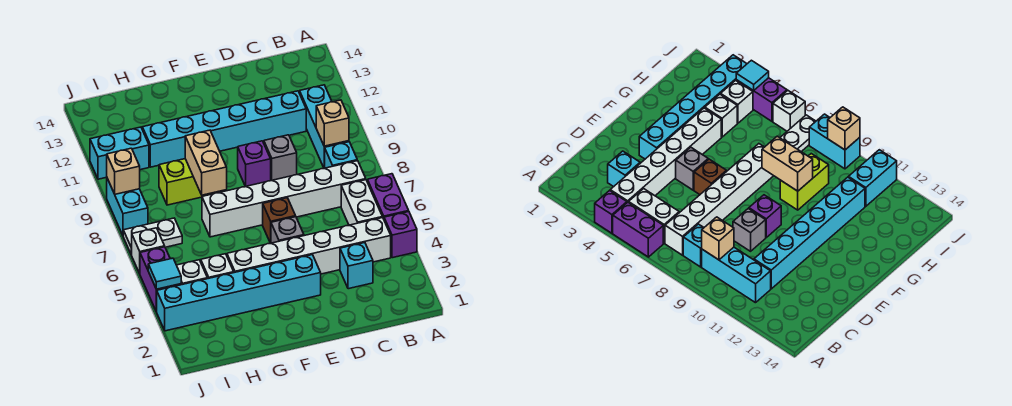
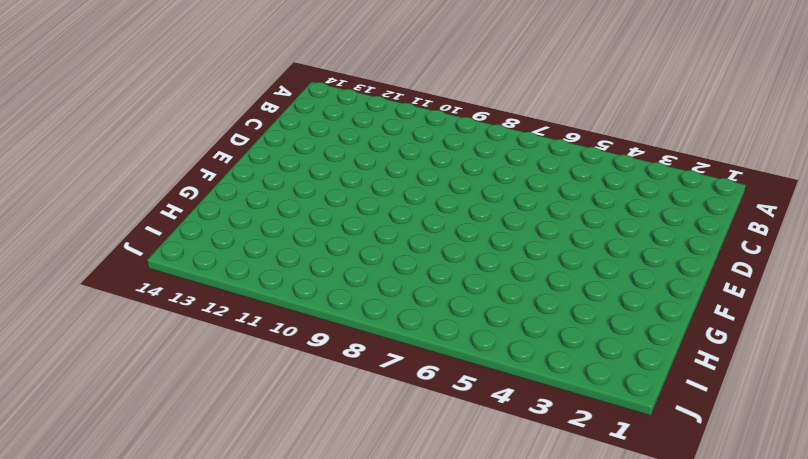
none -> purple 1x1 brick [384,212,417,258]
none -> purple 1x2 brick [367,174,409,219]
none -> white 1x6 brick [227,217,391,274]

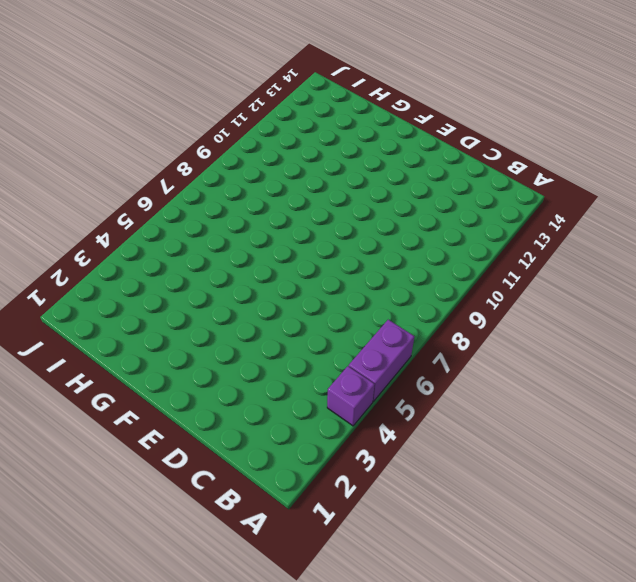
none -> white 1x6 brick [227,217,391,274]
none -> white 1x2 brick [341,180,382,225]
none -> white 1x6 brick [202,161,366,237]

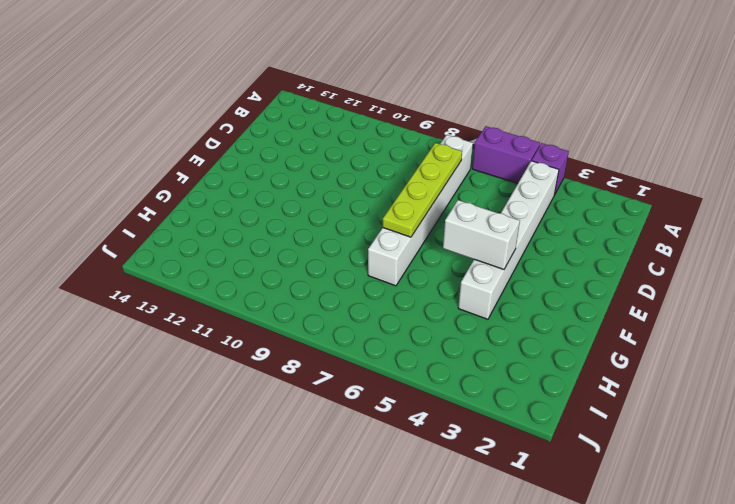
lime 1x4 plate [383,143,462,237] -> none
white 1x2 brick [443,200,520,269] -> white 1x2 brick moved to [341,180,382,225]
none -> cyan 1x1 brick [325,142,357,168]
none -> cyan 1x3 brick [300,85,349,168]
none -> cyan 1x1 brick [340,243,373,289]

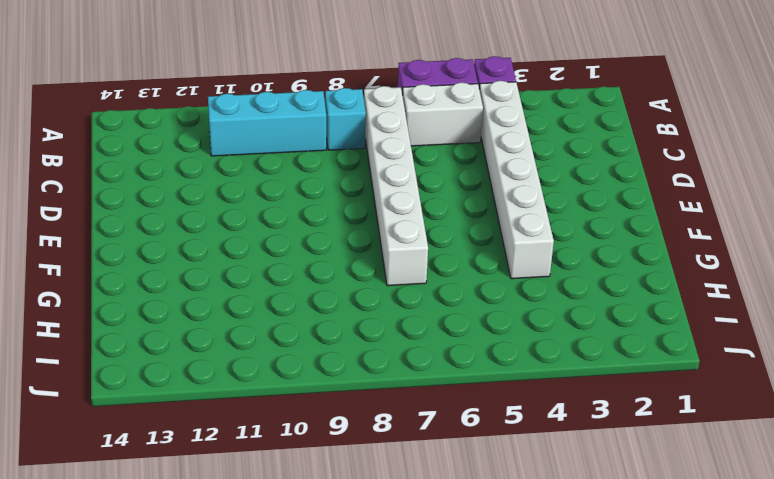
none -> cyan 1x1 brick [340,243,373,289]
none -> cyan 1x6 brick [142,91,306,167]
none -> grey 1x1 brick [264,135,297,180]

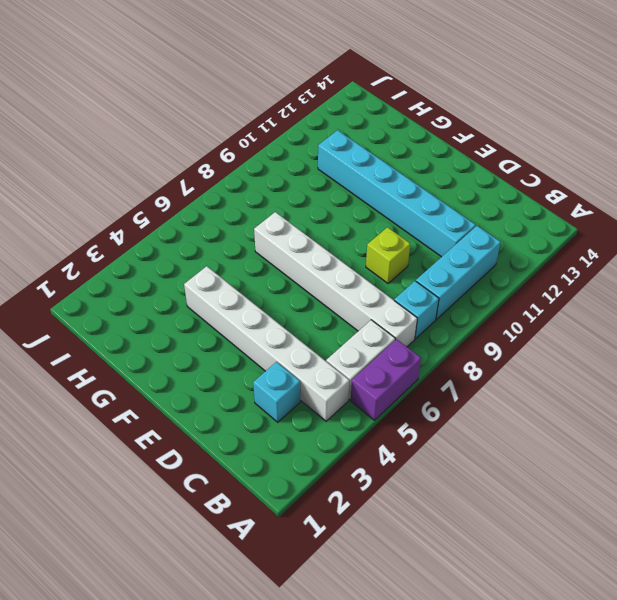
lime 1x1 brick [366,227,410,283] -> grey 1x1 brick [264,135,297,180]
none -> purple 1x1 brick [384,212,417,258]
none -> cyan 1x6 brick [157,255,321,331]
none -> grey 1x1 brick [271,217,304,243]

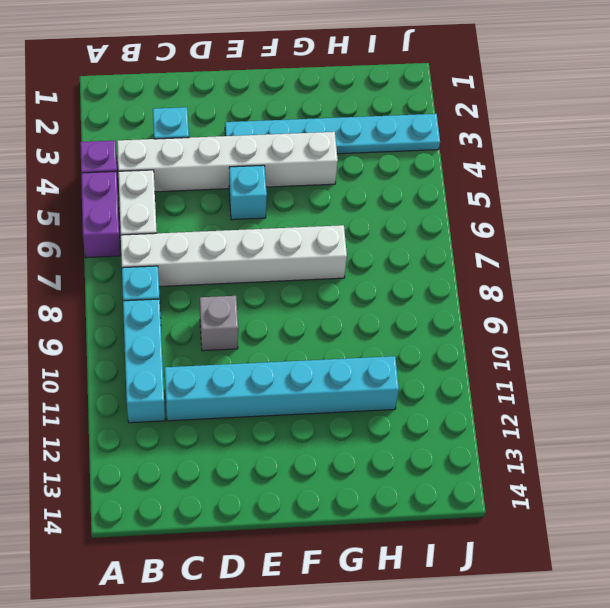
cyan 1x6 plate [225,114,440,154] -> cyan 1x6 brick [157,255,321,331]
cyan 1x1 brick [229,165,267,220] -> grey 1x1 brick [271,217,304,243]
none -> brown 1x1 brick [263,198,296,243]
none -> purple 1x1 brick [238,141,271,186]
none -> lime 1x2 brick [159,159,218,205]

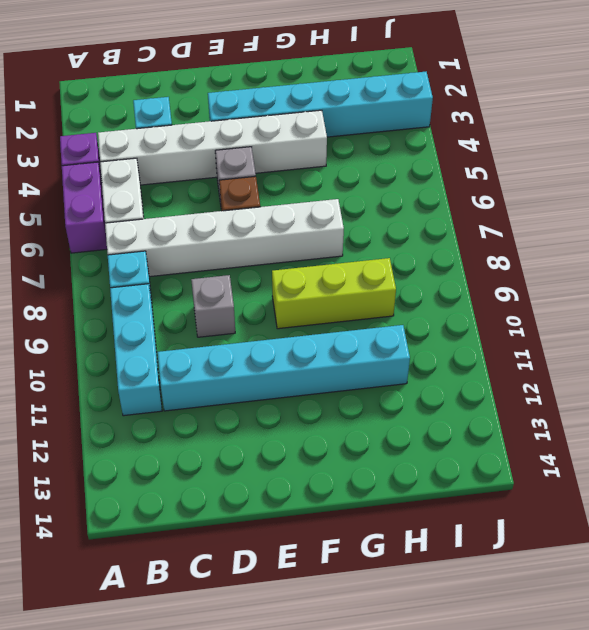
lime 1x3 brick [272,258,396,329] -> lime 1x2 brick [159,159,218,205]
none -> purple 1x1 brick [238,141,271,186]
none -> white 1x1 brick [201,254,234,279]
none -> white 1x1 brick [177,260,207,285]

